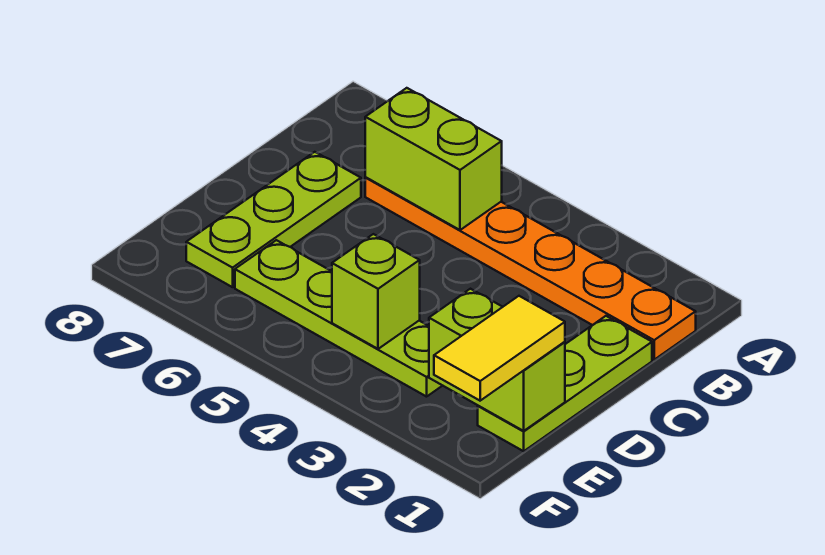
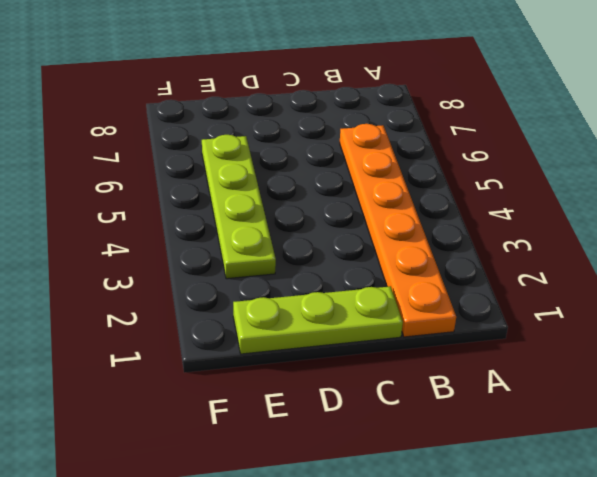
none -> lime 1x3 plate [186,152,361,287]
none -> lime 1x2 brick [365,88,502,230]

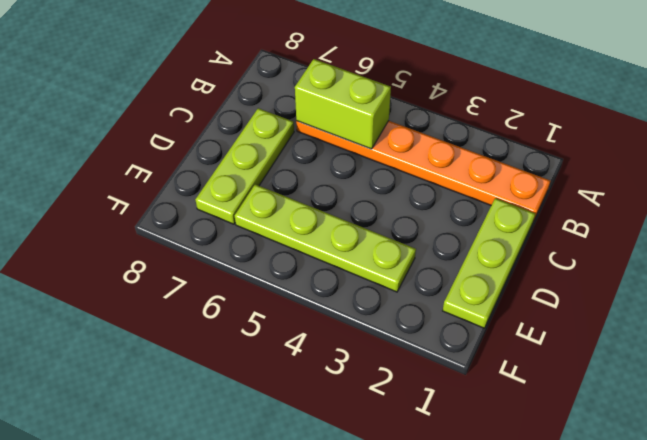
none -> lime 1x2 brick [429,289,565,431]
none -> lime 1x1 brick [332,234,420,349]

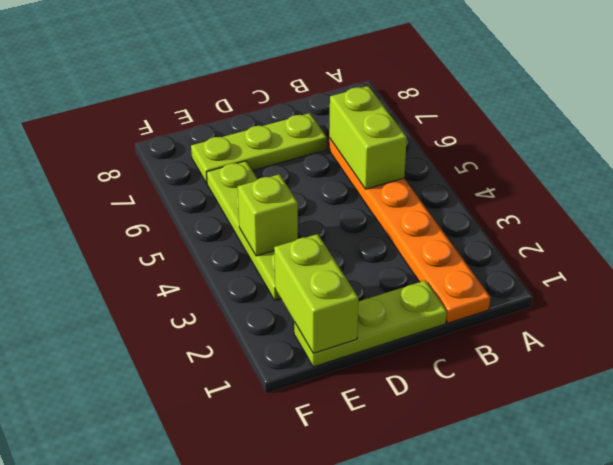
none -> yellow 1x2 tile [434,296,565,401]

